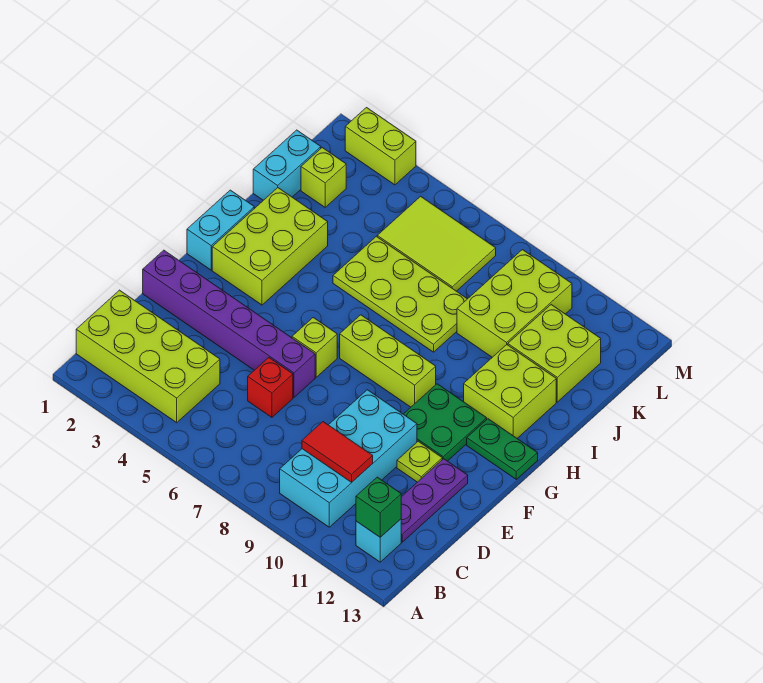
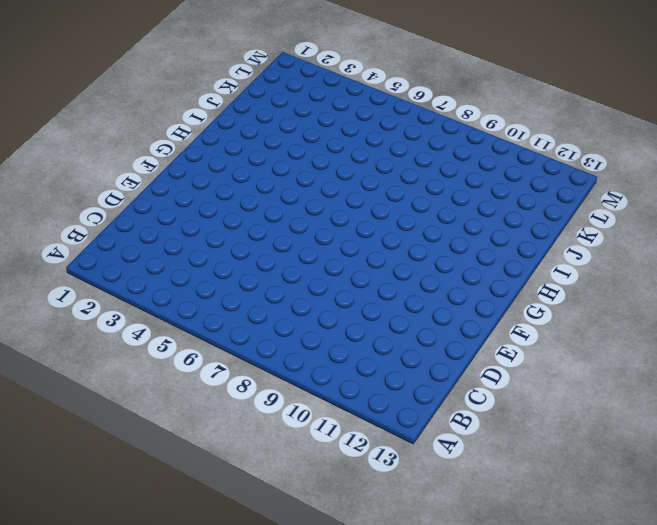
none -> lime 2x4 brick [76,290,220,423]
none -> cyan 2x4 brick [280,390,417,527]
none -> cyan 1x1 brick [356,519,401,562]

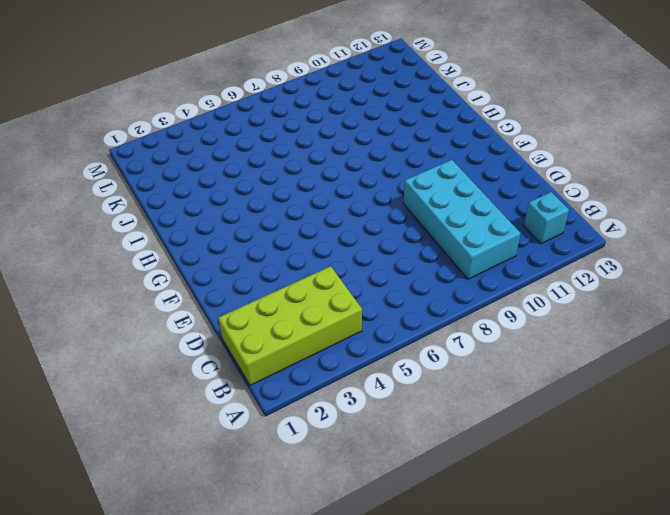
none -> purple 1x3 plate [401,459,468,542]
none -> red 1x1 brick [248,358,293,417]
none -> purple 1x6 brick [143,250,315,397]

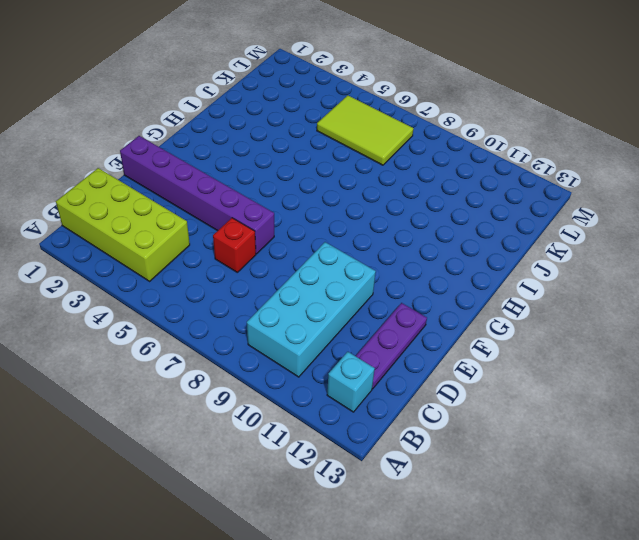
none -> lime 1x1 plate [397,441,442,482]
none -> lime 1x1 brick [292,318,337,377]
none -> green 2x2 plate [404,384,487,461]

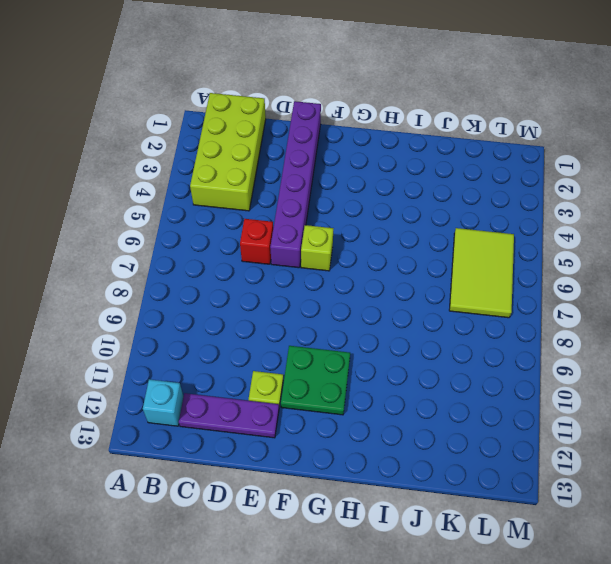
none -> cyan 2x4 brick [280,390,417,527]
none -> cyan 1x2 brick [187,190,254,270]
none -> lime 2x3 brick [212,188,328,305]

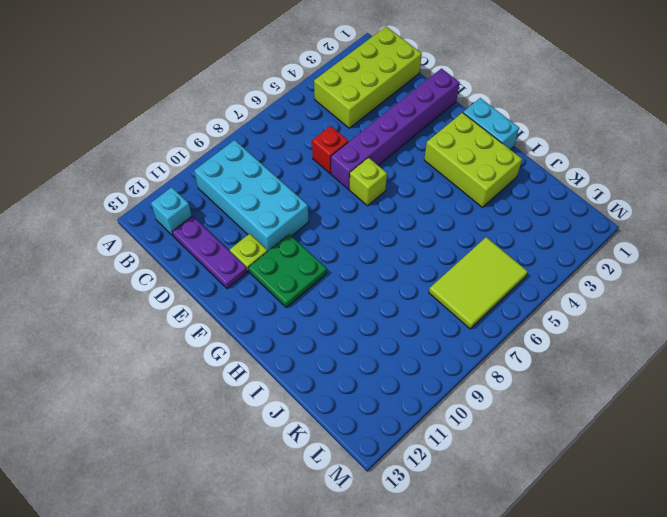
none -> lime 1x3 brick [340,315,436,407]
none -> green 1x2 plate [467,419,538,479]
none -> lime 2x2 brick [464,345,556,438]

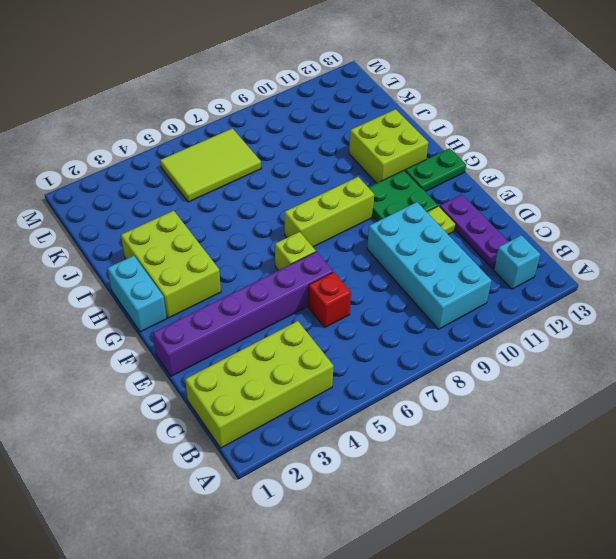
none -> lime 2x4 plate [333,236,467,352]
none -> cyan 1x2 brick [253,130,321,200]
none -> lime 2x3 brick [457,250,572,357]

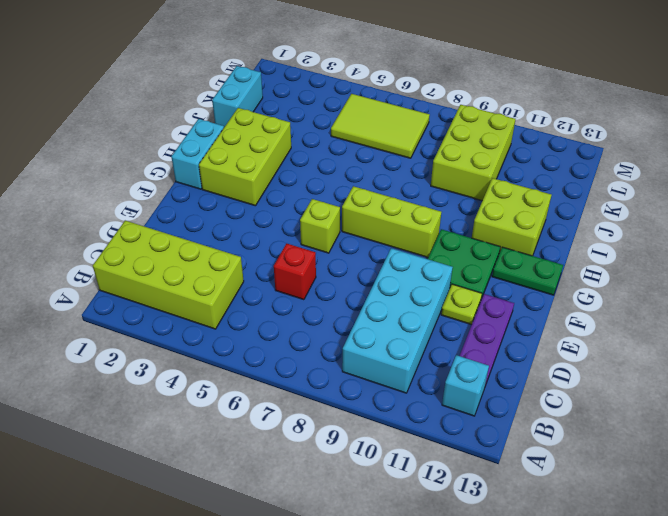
none -> purple 1x6 brick [143,250,315,397]
none -> lime 2x4 plate [333,236,467,352]
none -> lime 2x2 brick [508,305,601,402]

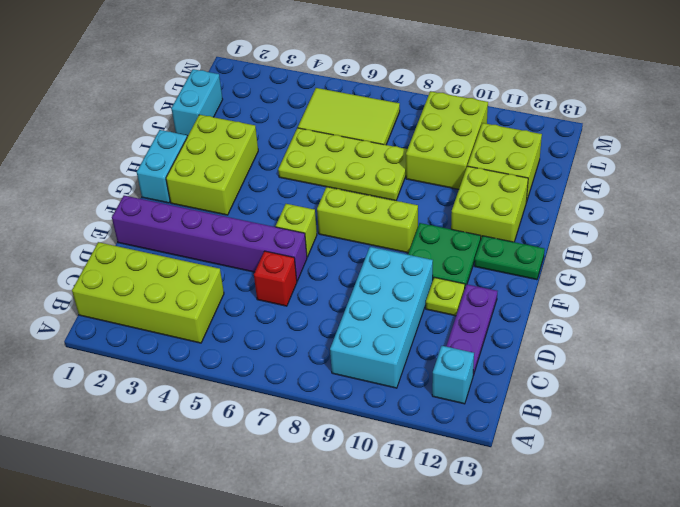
none -> lime 1x1 brick [301,148,346,207]
none -> lime 1x2 brick [345,108,416,185]
none -> green 1x1 brick [356,477,401,537]

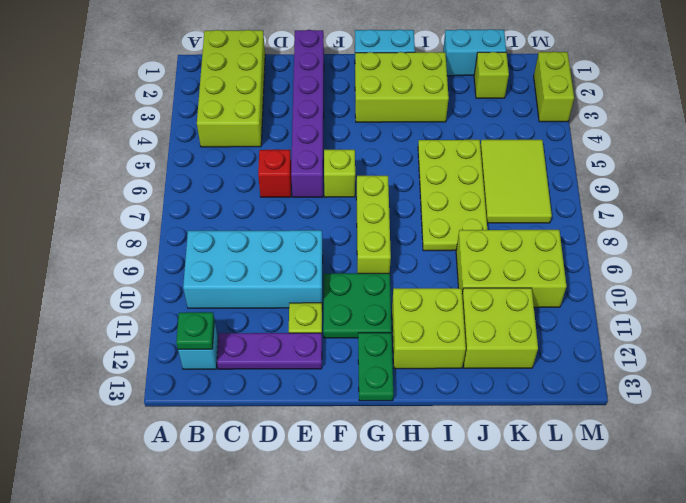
green 1x1 plate [176,312,214,349] -> green 1x1 brick [356,477,401,537]
none -> red 1x2 tile [302,422,373,482]

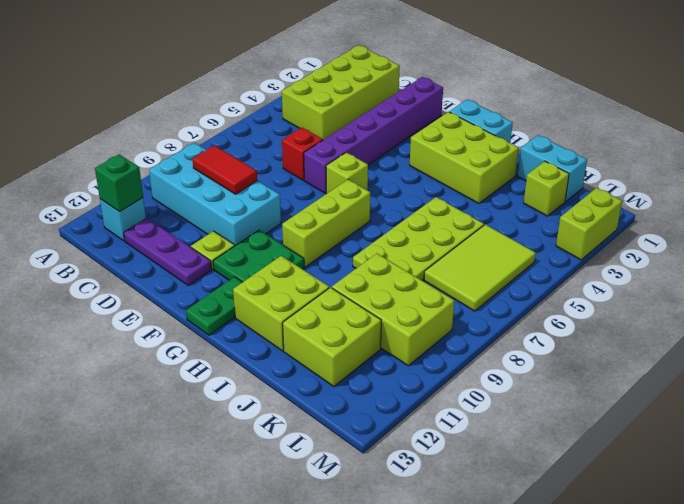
red 1x2 tile [192,145,257,194] -> red 1x2 tile turned to [302,422,373,482]

